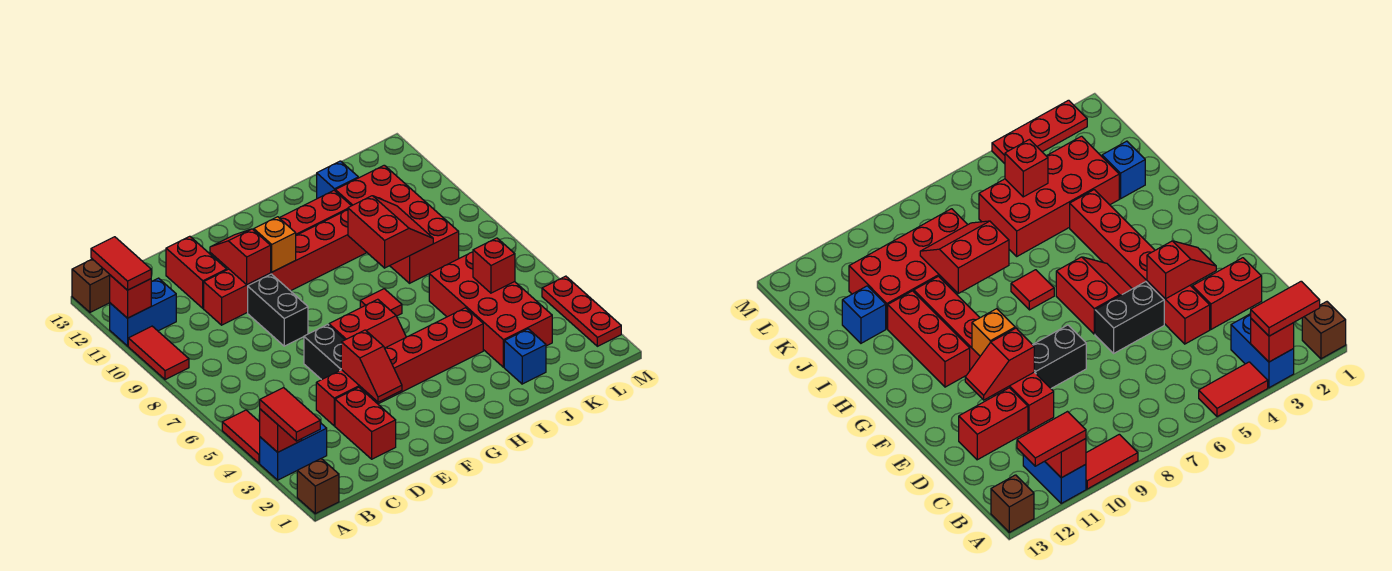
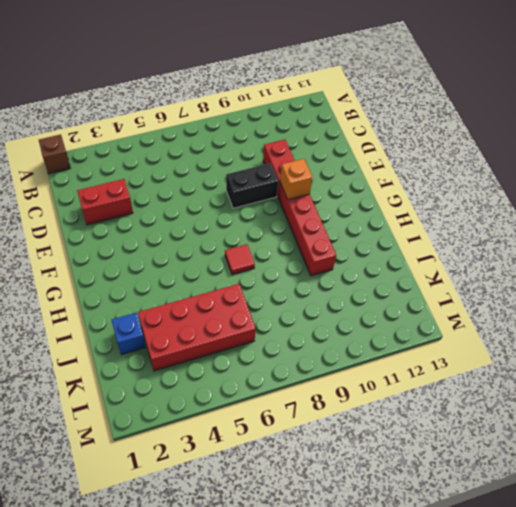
none -> blue 1x2 brick [260,423,327,480]
none -> red 1x2 tile [222,410,260,463]
none -> red 1x2 tile [128,326,189,380]

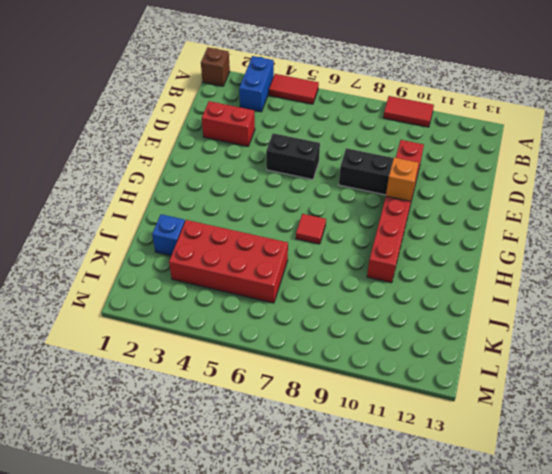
none -> blue 1x2 brick [110,278,176,346]
none -> brown 1x1 brick [72,259,110,312]
none -> red 1x6 brick [316,308,483,426]

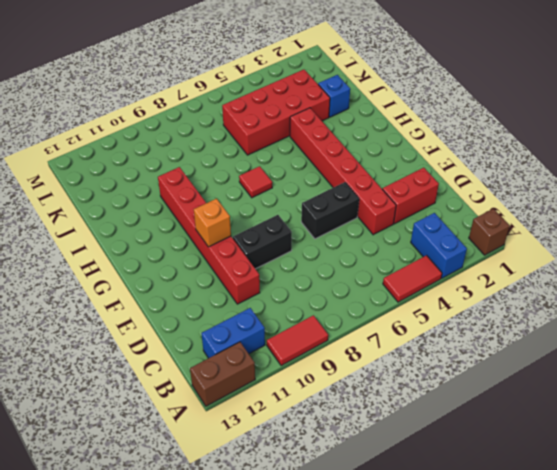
brown 1x2 brick [190,342,255,406] -> brown 1x1 brick [72,259,110,312]
blue 1x2 brick [201,308,265,358] -> blue 1x2 brick turned to [110,278,176,346]
none -> red 1x2 brick [166,236,227,308]
none -> red 2x2 slope [329,299,406,348]
none -> red 1x3 brick [280,190,351,235]

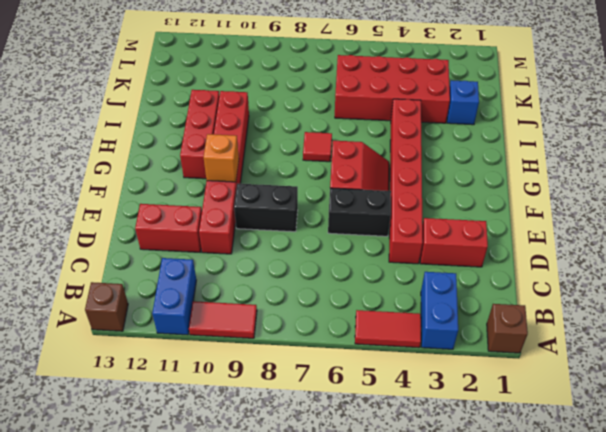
none -> red 2x4 brick [335,165,459,283]
none -> blue 1x1 brick [317,161,358,199]
none -> red 1x3 plate [542,276,621,346]

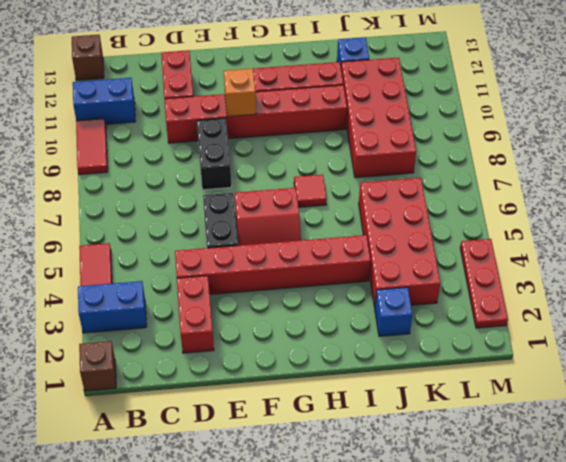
none -> red 1x1 brick [260,409,302,452]
none -> red 1x1 brick [110,275,151,318]
none -> red 1x2 slope [341,330,402,402]

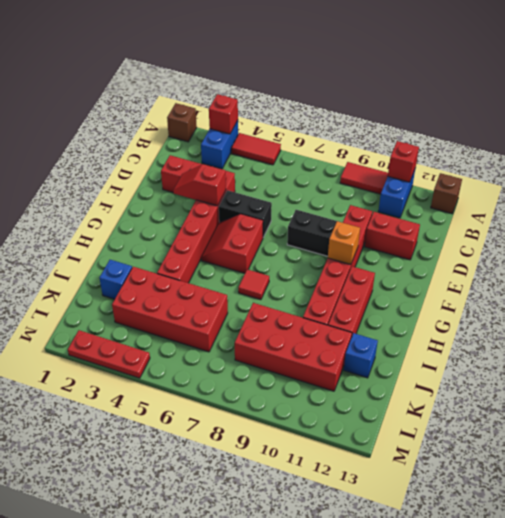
none -> red 1x2 slope [210,229,271,285]
none -> red 2x2 slope [348,196,433,268]
none -> red 1x1 brick [473,238,515,293]

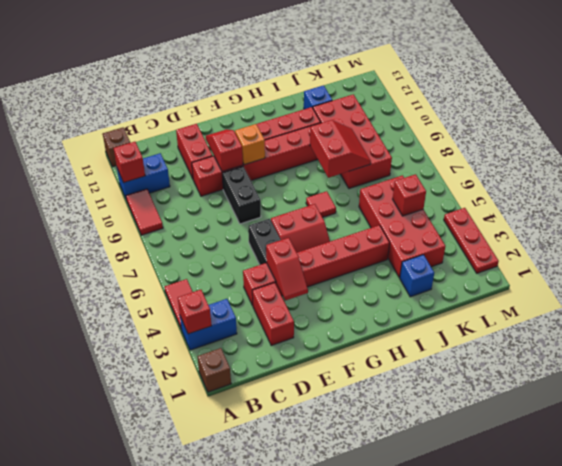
none -> red 1x2 tile [260,388,320,441]
none -> red 1x2 tile [91,237,151,290]

